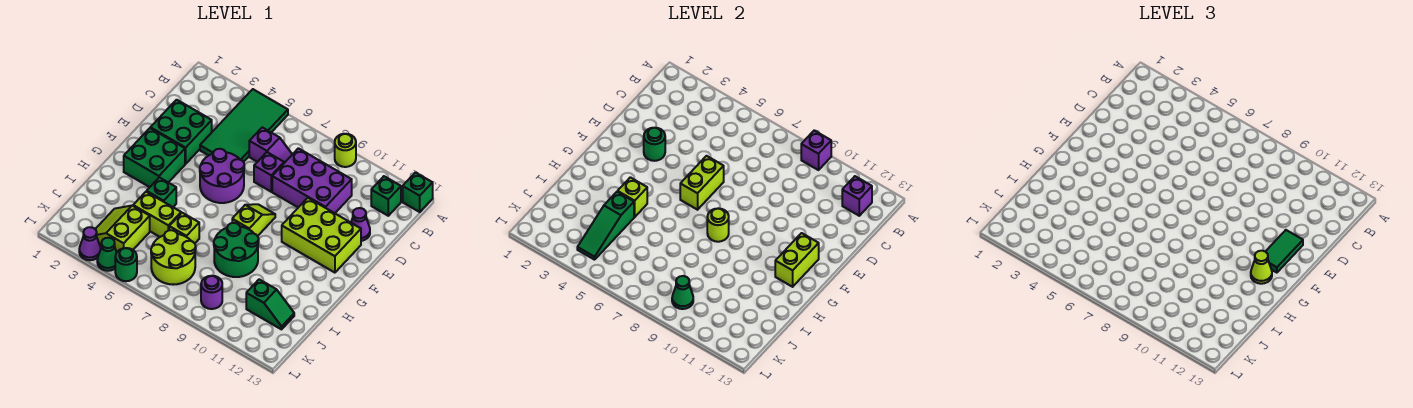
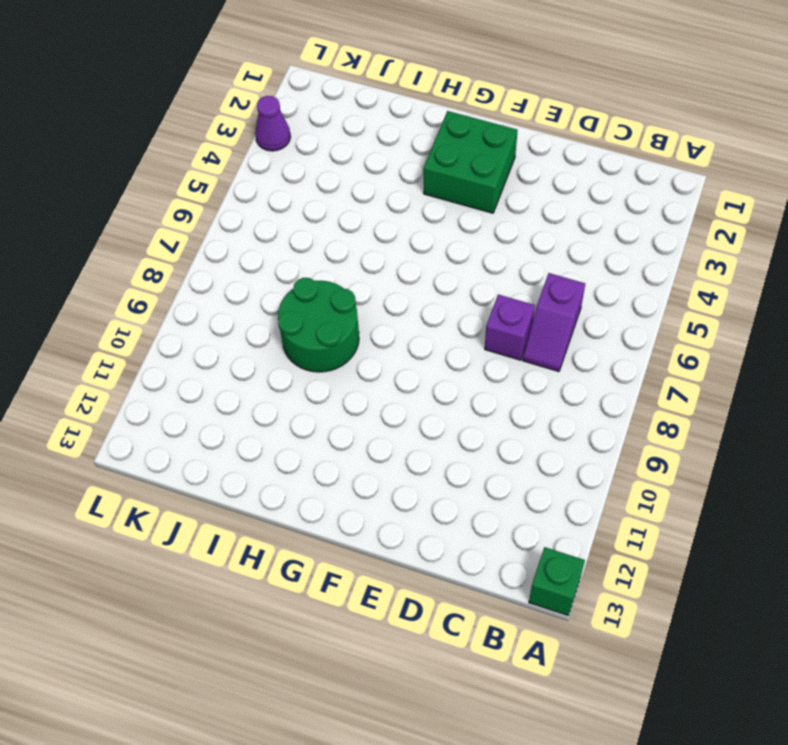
none -> green 2x4 tile [200,89,288,162]
none -> lime 1x1 round brick [335,134,356,167]
none -> green 1x1 brick [371,176,401,216]
none -> purple 2x3 brick [272,148,352,213]

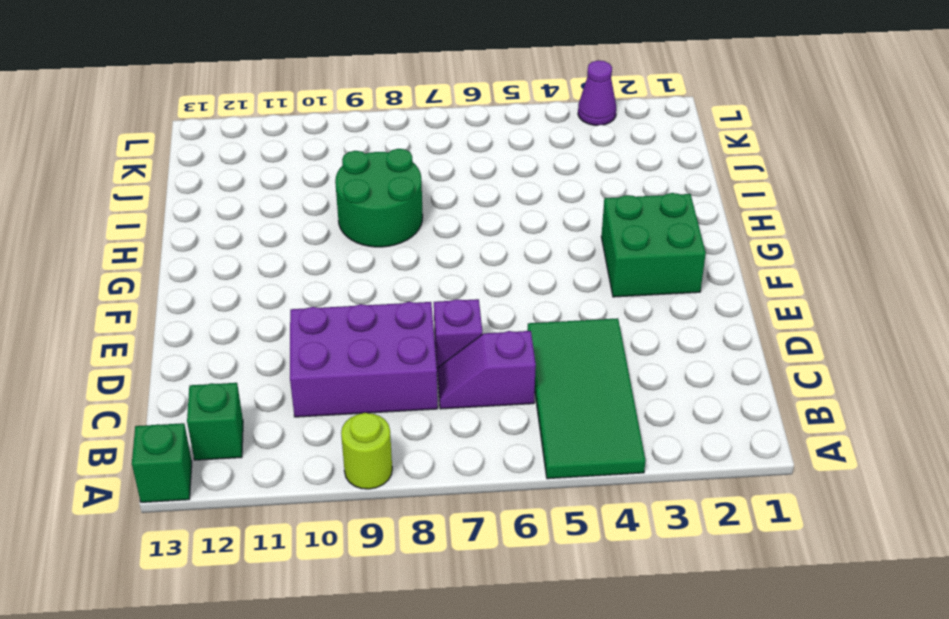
none -> green 2x2 brick [150,100,212,164]
none -> purple 1x1 cone [351,208,370,241]
none -> purple 2x2 round brick [200,149,244,203]
none -> lime 2x3 brick [282,198,361,273]

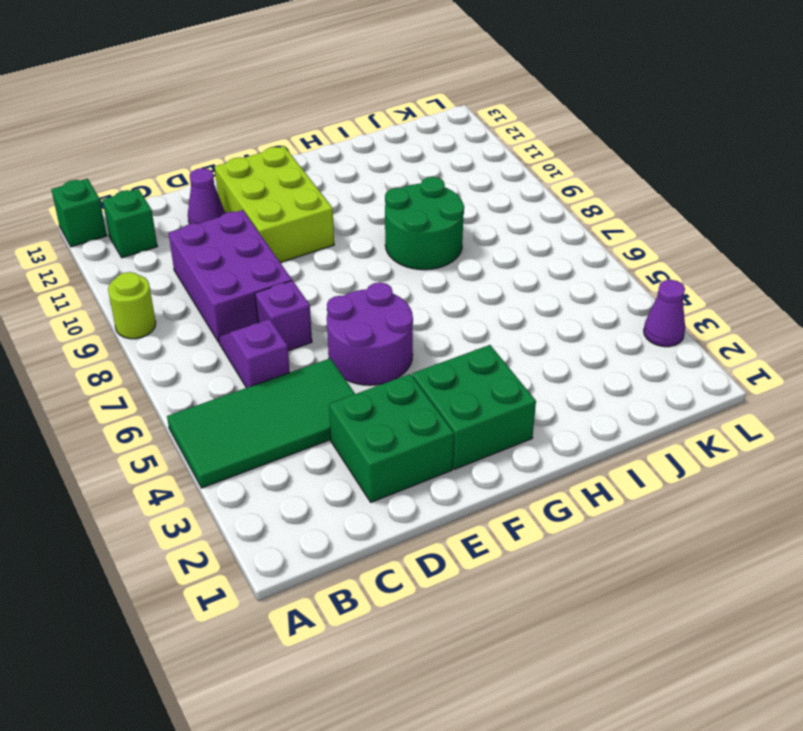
none -> lime 1x2 slope [232,204,275,236]
none -> green 1x1 brick [147,177,176,207]
none -> lime 1x2 brick [133,192,181,237]
none -> lime 1x1 brick [169,213,199,243]

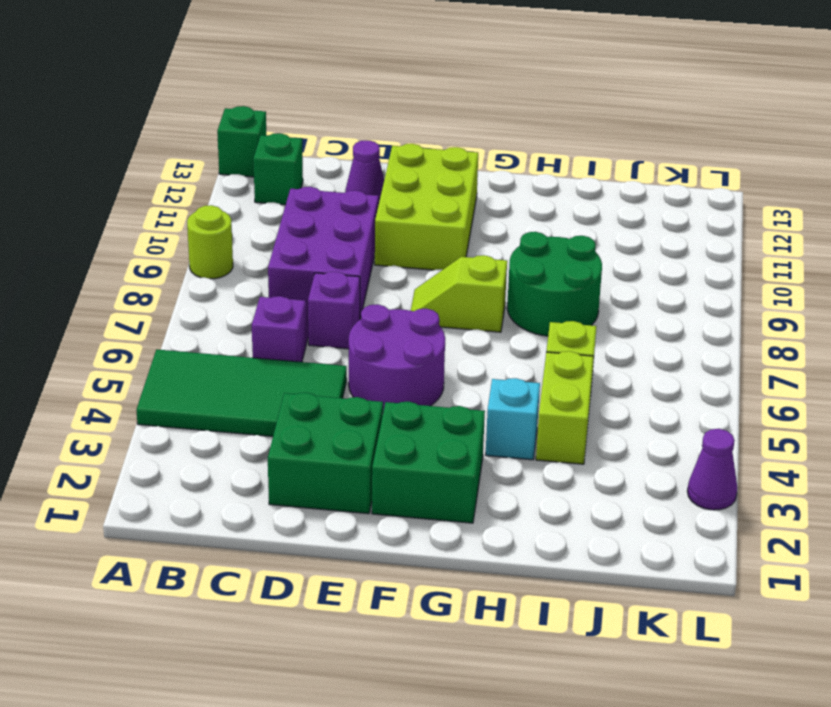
cyan 1x1 brick [486,378,540,460] -> green 1x1 brick [147,177,176,207]
none -> lime 2x2 slope [95,206,150,252]
none -> lime 2x2 round brick [151,230,196,285]
none -> green 1x2 slope [246,279,294,329]
none -> purple 1x1 round brick [201,276,222,309]

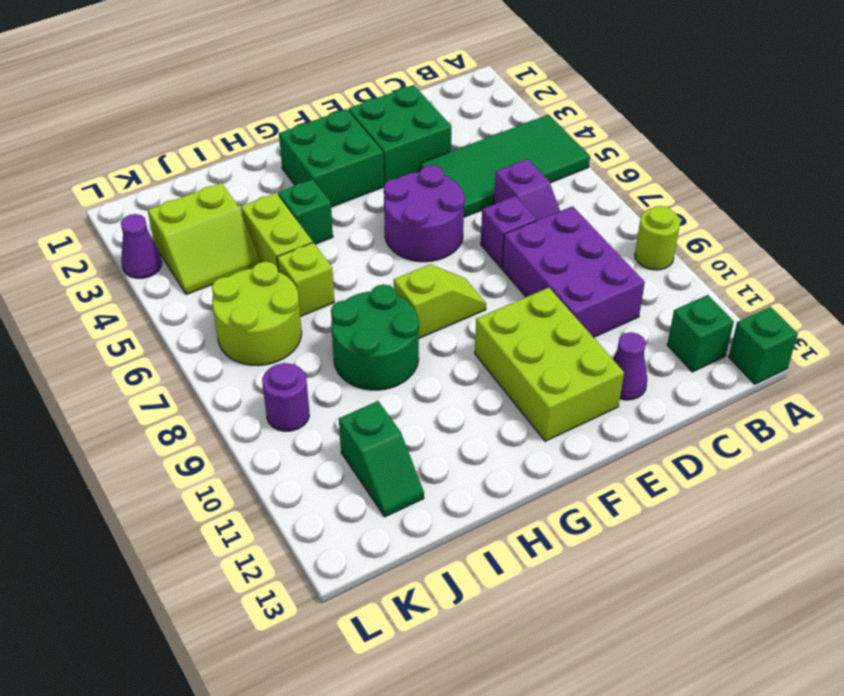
lime 2x2 slope [148,183,260,295] -> lime 2x2 slope turned to [95,206,150,252]
none -> green 1x1 cone [97,238,117,271]
none -> green 1x1 round brick [115,248,137,281]
none -> purple 1x1 brick [801,131,831,170]
none -> purple 1x1 brick [842,176,872,216]

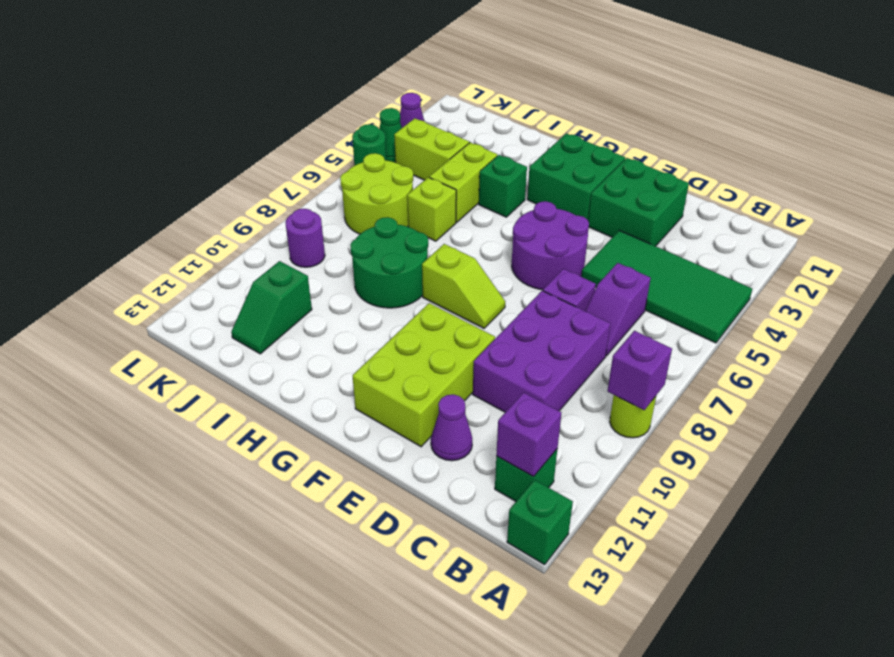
none -> green 1x1 round brick [644,128,665,161]
none -> lime 1x2 brick [680,156,724,210]
none -> lime 1x2 brick [775,233,819,287]
none -> lime 1x1 round brick [707,208,729,242]

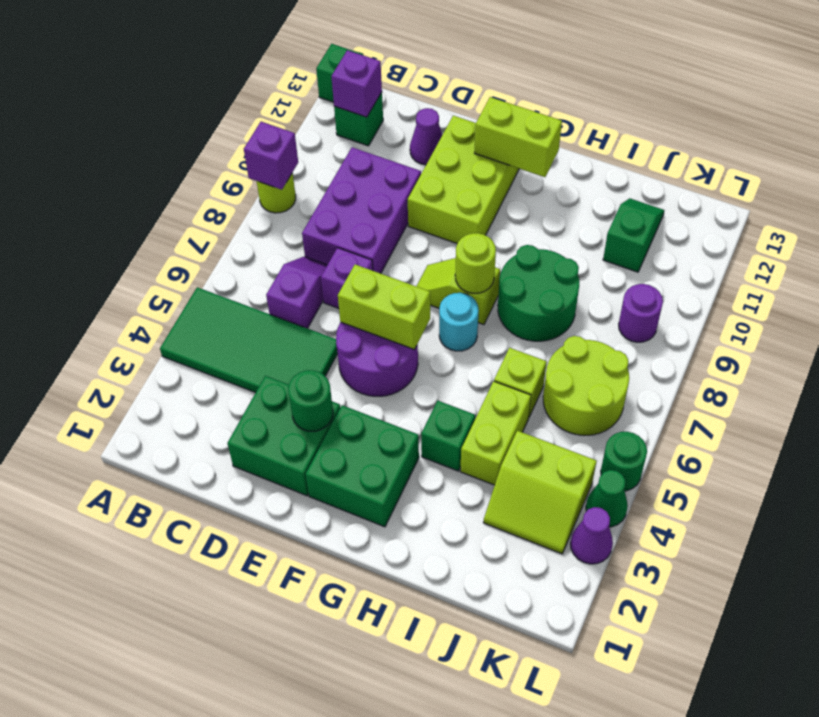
cyan 1x1 round brick [439,293,479,351] -> none
none -> lime 1x1 brick [618,177,647,217]
none -> green 1x3 slope [577,192,634,260]
none -> green 1x1 cone [672,276,693,309]
none -> green 1x2 tile [1265,230,1303,273]

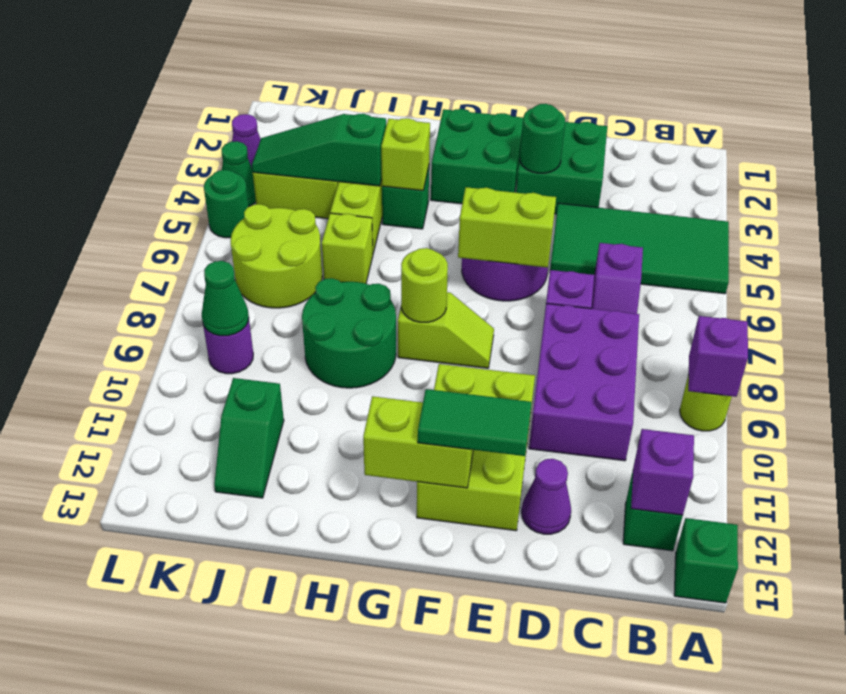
none -> lime 1x1 cone [1251,251,1272,284]

